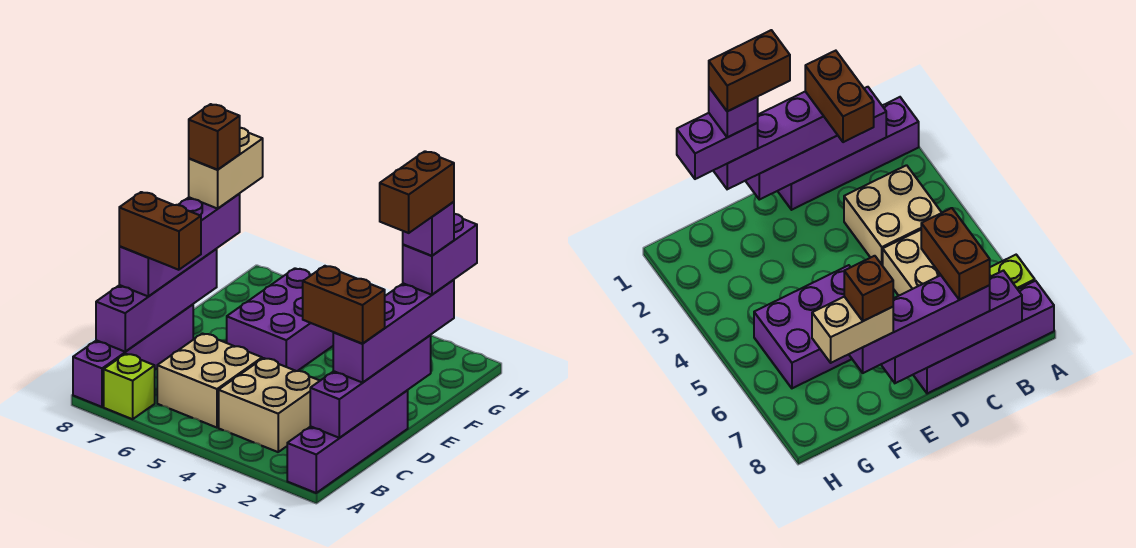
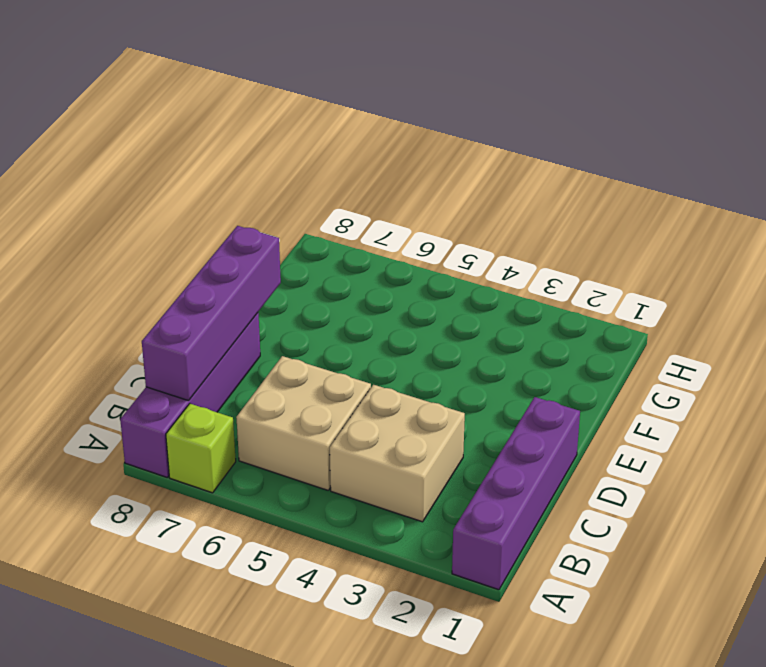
none -> purple 2x3 brick [227,268,334,371]
none -> purple 1x4 brick [310,335,431,438]
none -> purple 1x4 brick [333,280,454,383]

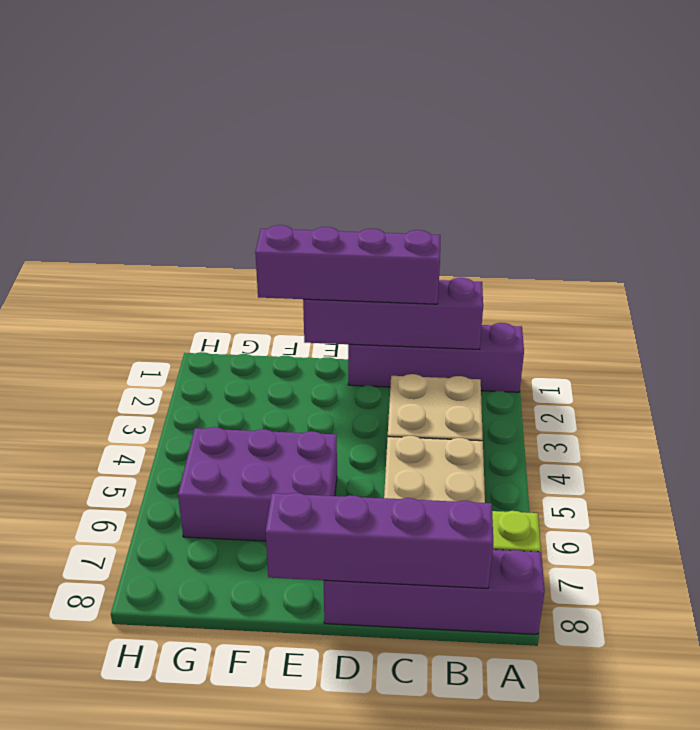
none -> purple 1x4 brick [119,194,240,296]
none -> brown 1x2 brick [303,266,385,344]
none -> brown 1x2 brick [119,192,201,270]

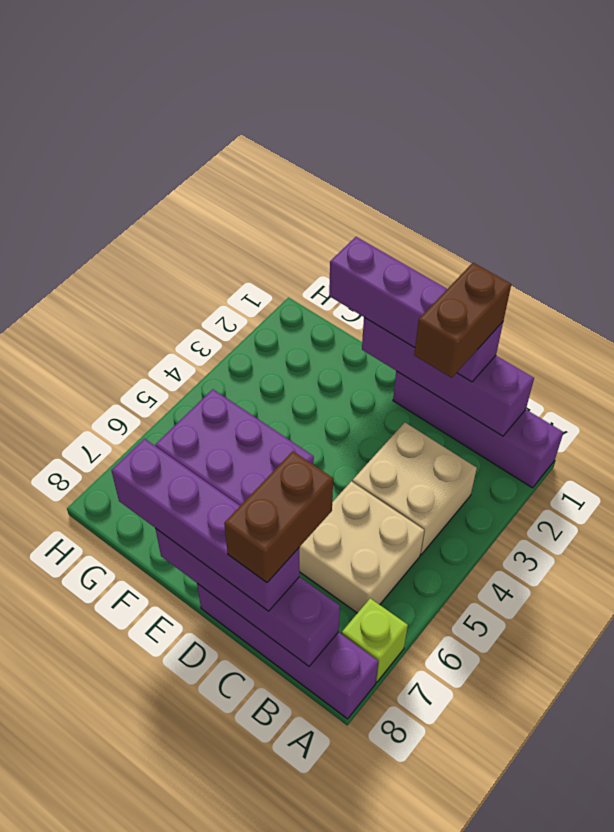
none -> purple 1x2 brick [403,214,477,295]
none -> tan 1x2 brick [189,128,263,209]
none -> purple 1x1 brick [403,202,454,256]

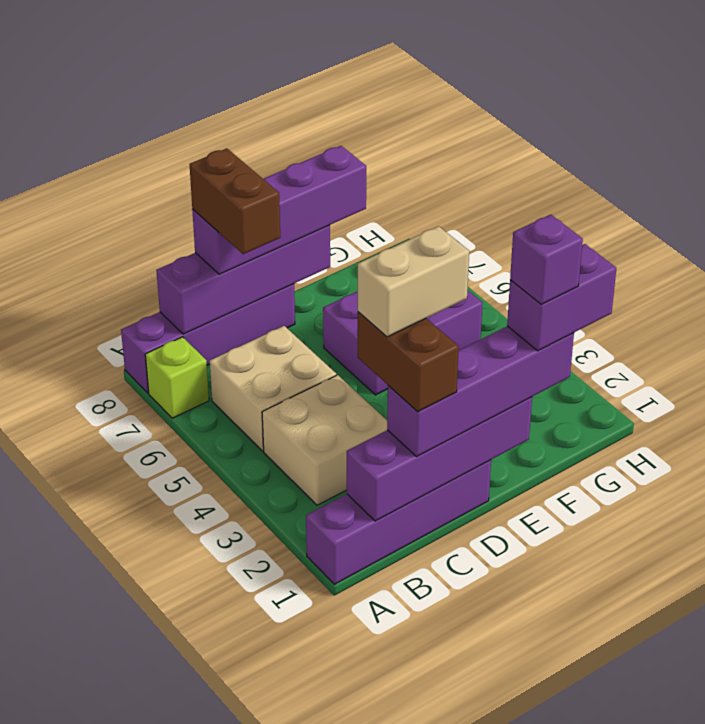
tan 1x2 brick [358,226,469,337] -> tan 1x2 brick moved to [189,128,263,209]
none -> brown 1x1 brick [189,104,240,170]
none -> brown 1x2 brick [380,151,454,233]

